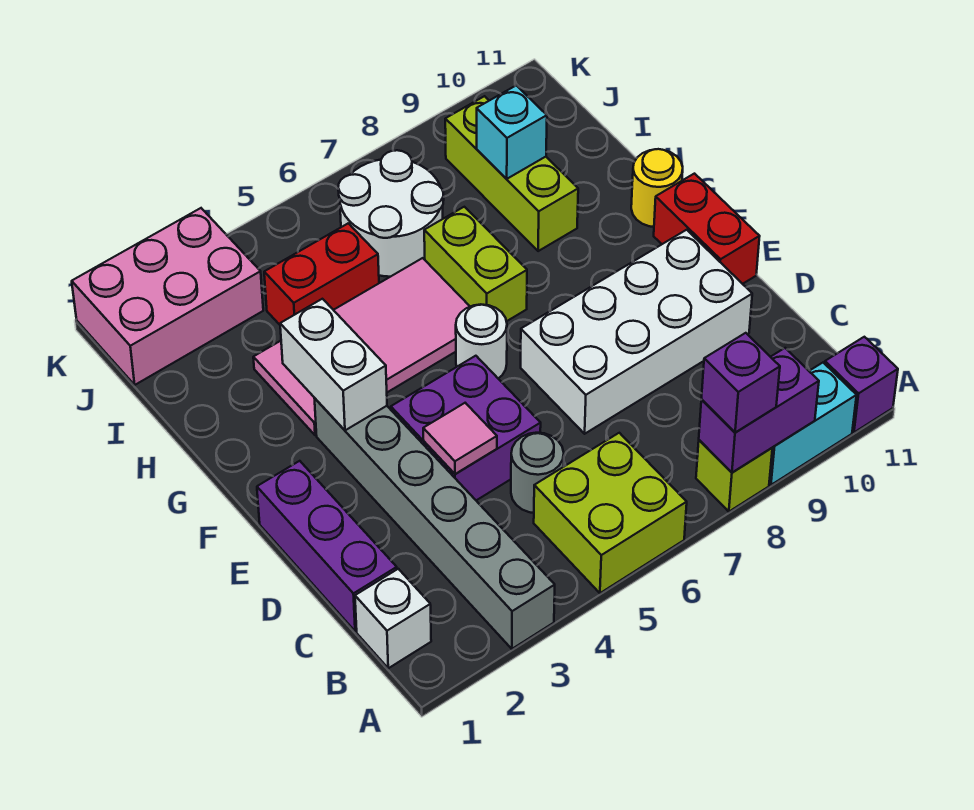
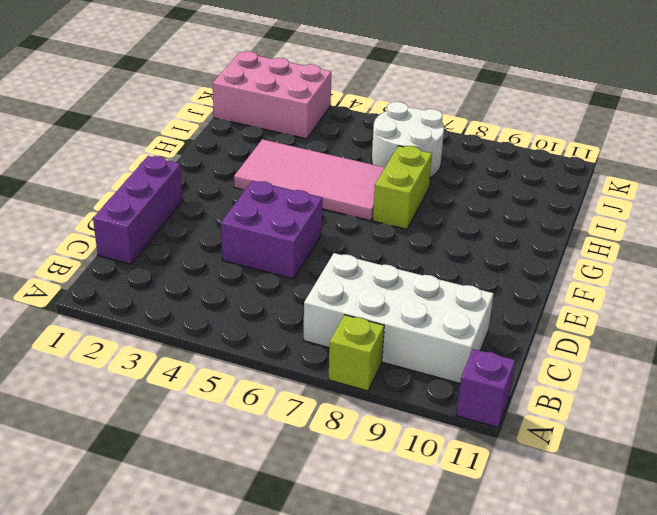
white 2x4 brick [304,253,494,383] -> white 2x4 brick moved to [521,230,752,434]
none -> grey 1x6 brick [314,398,555,649]
none -> lime 2x2 brick [534,433,687,593]
none -> cyan 1x2 brick [769,363,857,485]

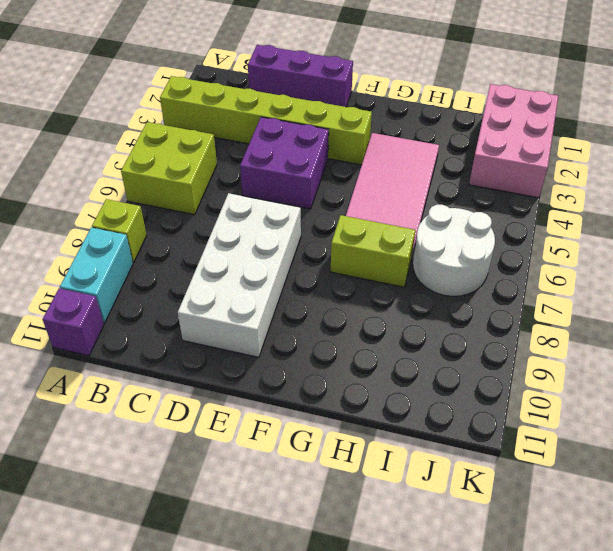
lime 1x6 brick [160,76,372,165] -> grey 1x6 brick [314,398,555,649]
none -> white 1x1 brick [355,569,431,668]
none -> grey 1x1 round brick [511,433,564,513]
none -> red 1x2 brick [654,174,760,284]

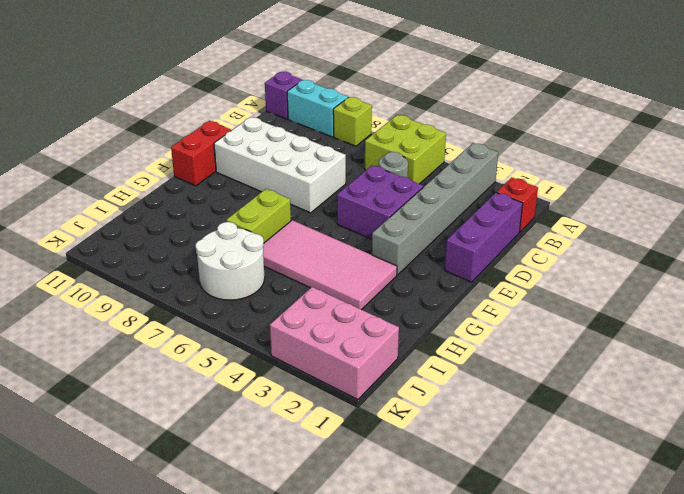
red 1x1 brick [497,177,538,232] -> white 1x1 brick [355,569,431,668]
none -> white 1x1 round brick [456,304,507,378]
none -> yellow 1x1 round brick [631,149,683,227]
none -> lime 1x3 brick [445,96,578,251]

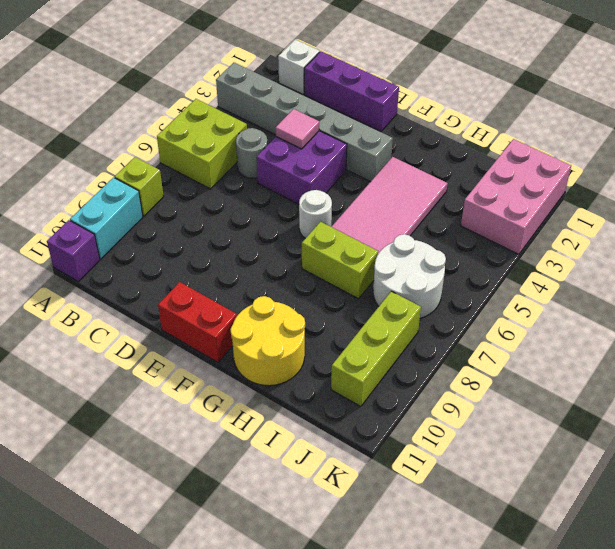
yellow 2x2 round brick [231,296,305,386] -> yellow 1x1 round brick [631,149,683,227]
lime 1x3 brick [331,291,421,407] -> lime 1x3 brick turned to [445,96,578,251]
none -> white 2x4 brick [521,230,752,434]
none -> red 1x2 brick [264,223,379,325]
none -> purple 1x2 brick [699,348,819,472]

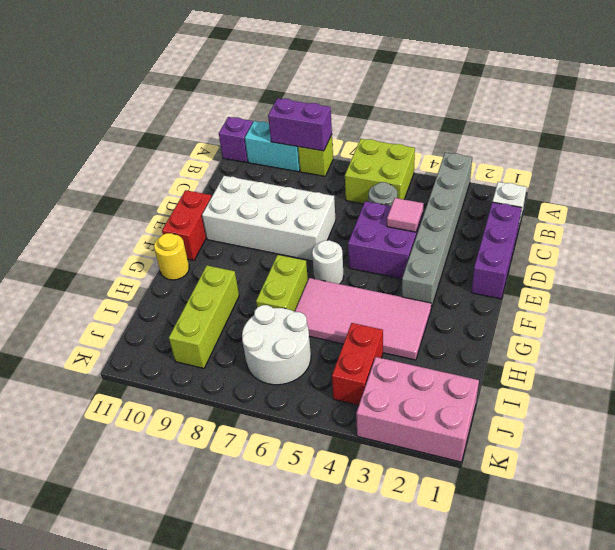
red 1x2 brick [332,323,383,405] -> red 1x2 brick turned to [264,223,379,325]
none -> white 1x2 brick [280,299,387,430]
none -> cyan 1x1 brick [477,85,547,179]
none -> purple 1x1 brick [701,333,780,433]

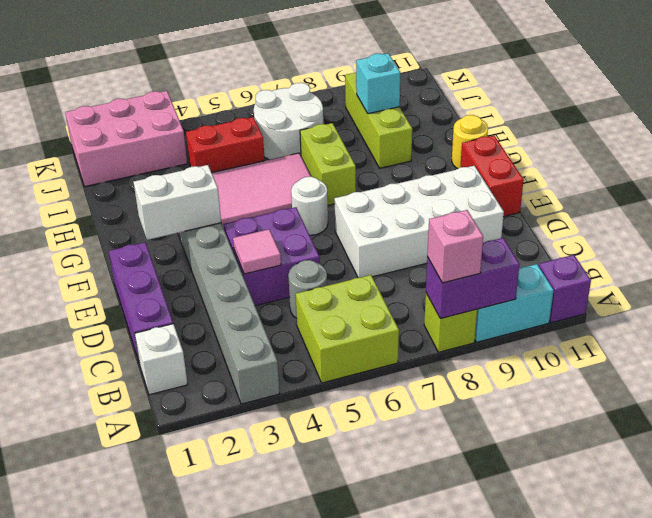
pink 1x1 brick [427,210,483,283] -> purple 1x1 brick [701,333,780,433]
white 1x2 brick [134,165,221,240] -> white 1x2 brick turned to [280,299,387,430]

